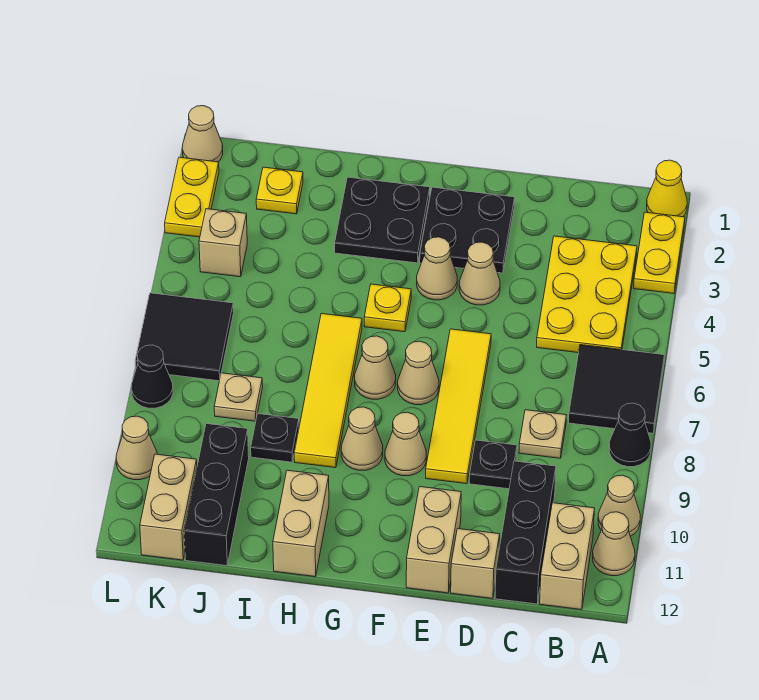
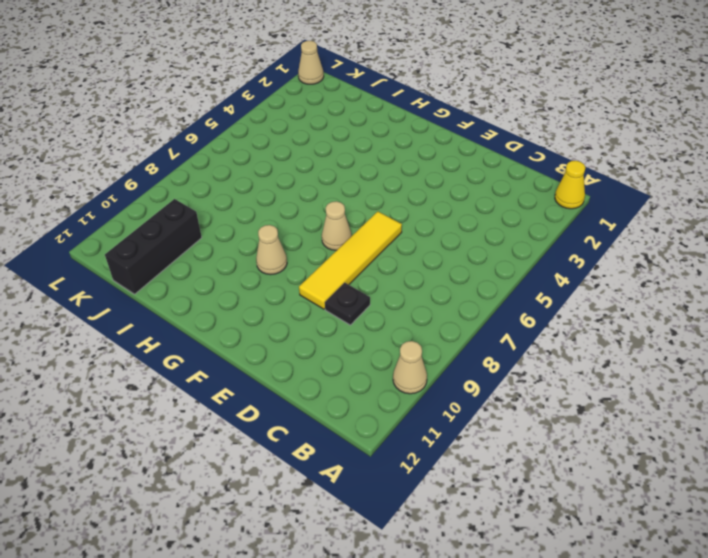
none -> yellow 1x2 plate [634,212,685,293]
none -> black 2x2 tile [568,345,664,433]
none -> black 1x1 cone [609,403,651,467]
none -> tan 1x1 cone [592,512,635,576]

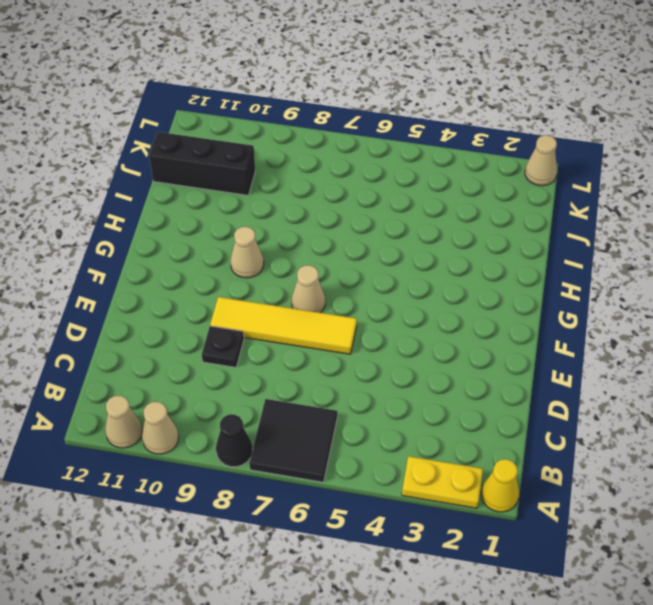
none -> yellow 2x3 plate [537,236,637,353]
none -> tan 1x2 brick [540,503,595,610]
none -> tan 1x1 plate [519,410,566,458]
none -> black 1x3 brick [495,461,556,604]

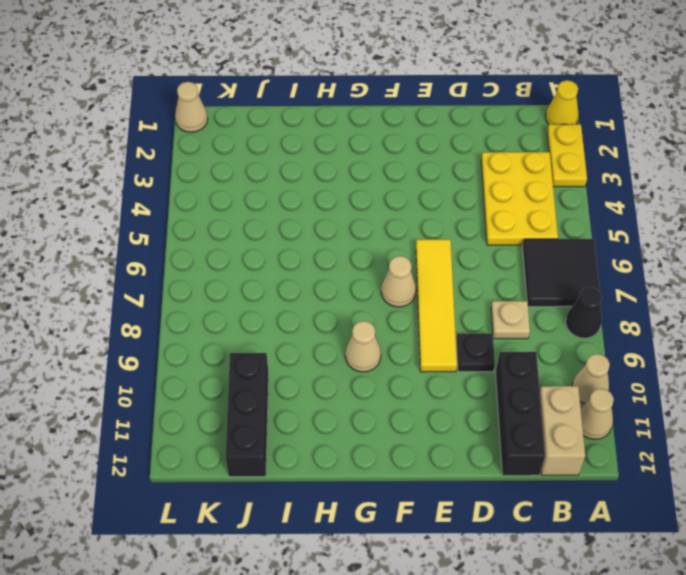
none -> tan 1x1 brick [451,529,500,599]
none -> black 2x2 plate [420,187,515,273]
none -> tan 1x1 cone [459,242,500,305]
none -> tan 1x2 brick [406,487,461,593]

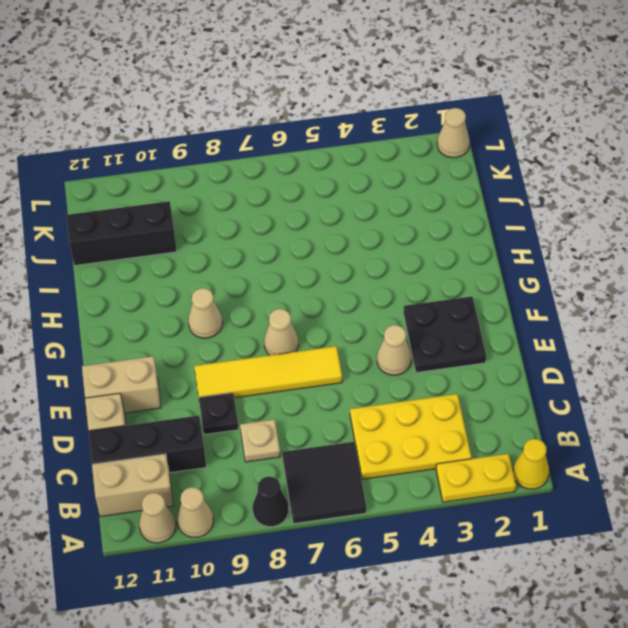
none -> tan 1x1 cone [417,237,457,300]
none -> tan 1x1 cone [385,412,427,476]
none -> black 2x2 plate [335,177,430,263]
none -> yellow 1x1 plate [364,284,411,332]

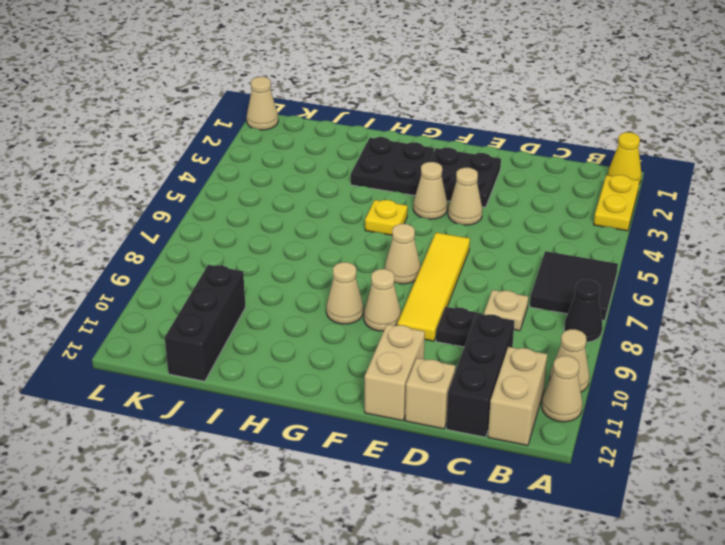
none -> yellow 2x3 plate [537,236,637,353]
none -> tan 1x1 cone [354,336,396,399]
none -> yellow 1x4 tile [294,314,362,468]
none -> tan 1x2 brick [273,470,329,577]

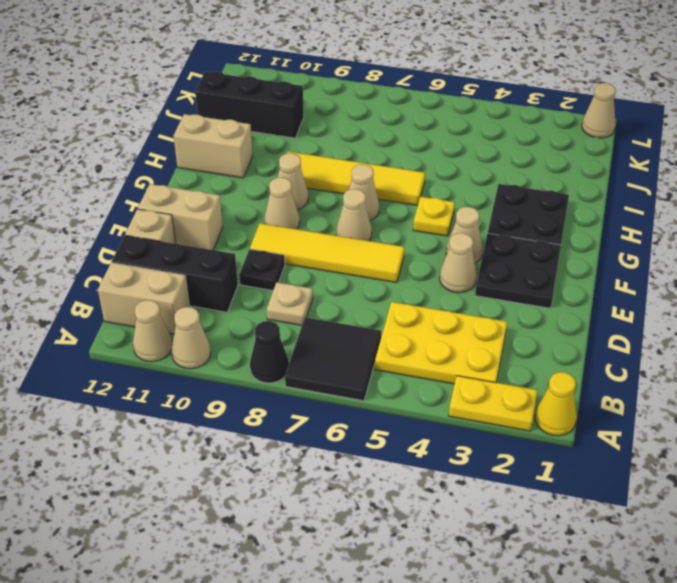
none -> black 1x1 plate [251,414,299,462]
none -> yellow 1x1 plate [256,167,303,214]
none -> tan 1x1 plate [214,373,263,421]
none -> tan 1x1 brick [199,209,247,277]

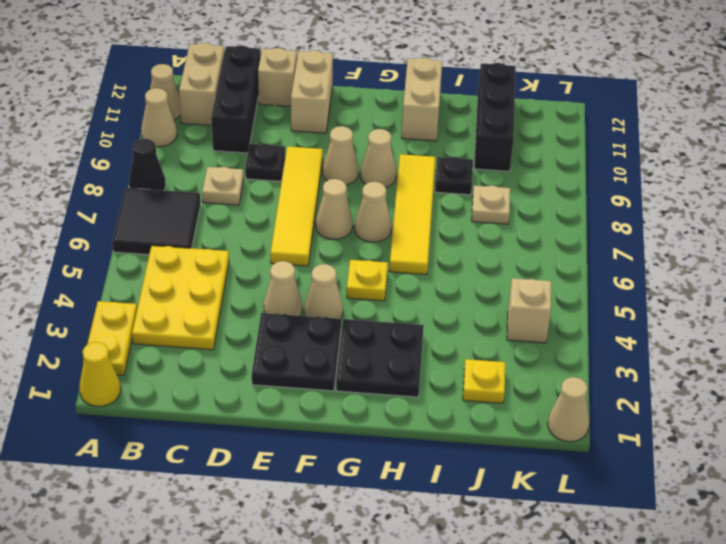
none -> black 2x2 tile [135,293,234,381]
none -> tan 1x2 brick [140,454,197,560]
none -> yellow 1x2 plate [165,157,219,237]
none -> black 1x1 cone [131,345,173,408]

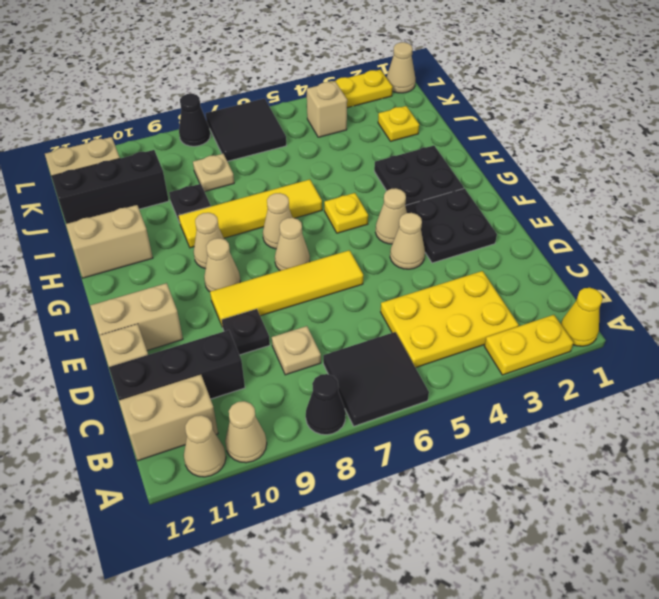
none -> tan 1x1 cone [116,416,157,480]

